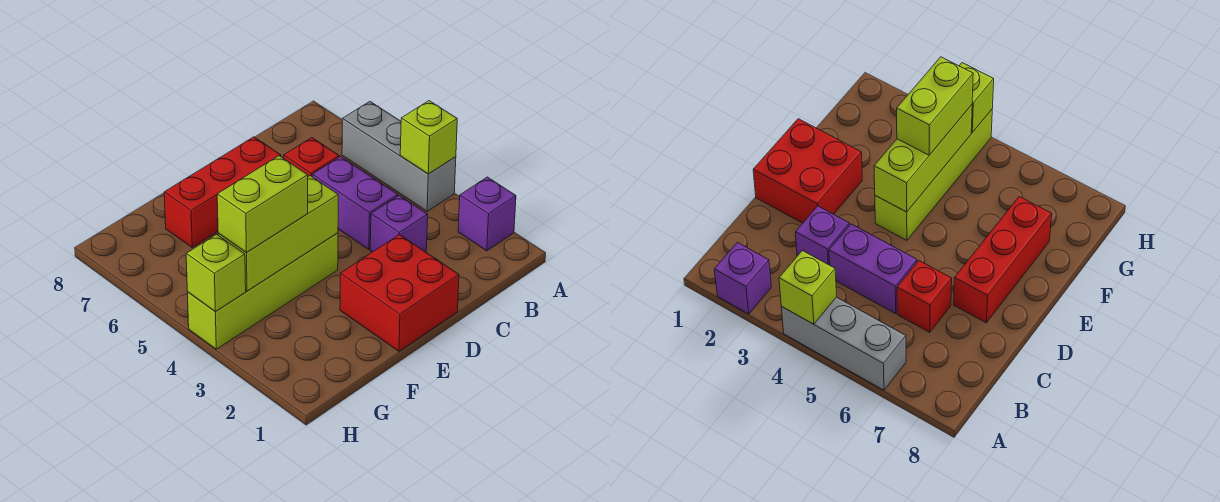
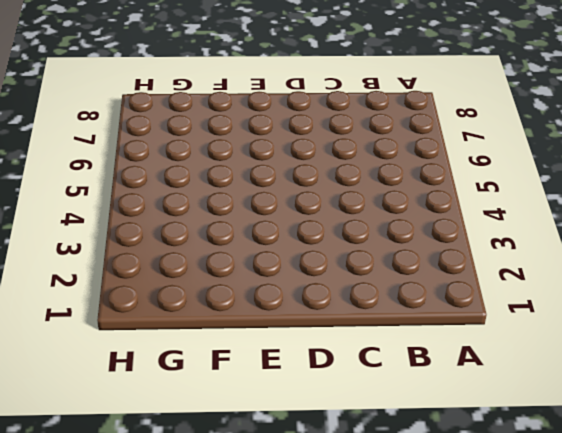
none -> purple 1x1 brick [458,177,516,251]
none -> grey 1x3 brick [342,102,456,211]
none -> purple 1x1 brick [370,195,428,252]

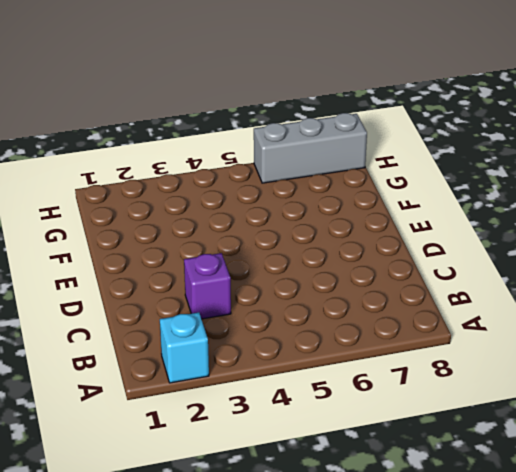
cyan 1x1 brick [160,313,209,383] -> purple 1x1 brick [458,177,516,251]
grey 1x3 brick [254,113,367,183] -> grey 1x3 brick moved to [342,102,456,211]
none -> purple 1x2 brick [312,157,398,249]
none -> red 1x1 brick [284,138,339,176]
none -> red 2x2 brick [340,235,459,351]

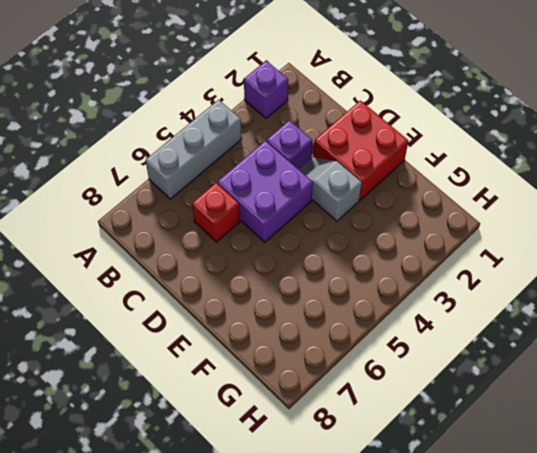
purple 2x2 brick [218,141,313,242] -> purple 1x2 brick [312,157,398,249]
grey 1x2 slope [299,157,362,221] -> none
none -> red 1x3 brick [164,137,281,248]
none -> lime 1x4 brick [187,233,338,349]
none -> lime 1x1 brick [400,101,457,174]

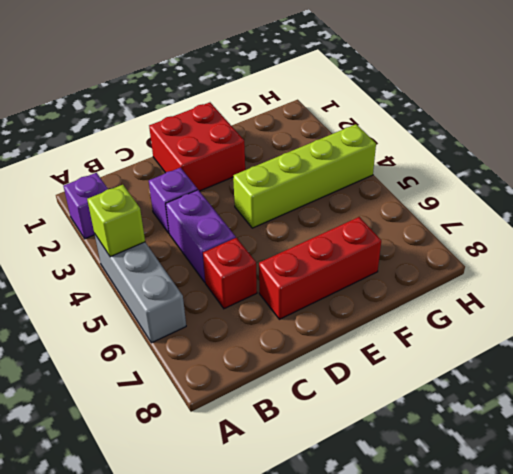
none -> lime 1x3 brick [218,176,338,291]
none -> lime 1x1 brick [186,234,246,311]
none -> lime 1x2 brick [217,156,308,252]

